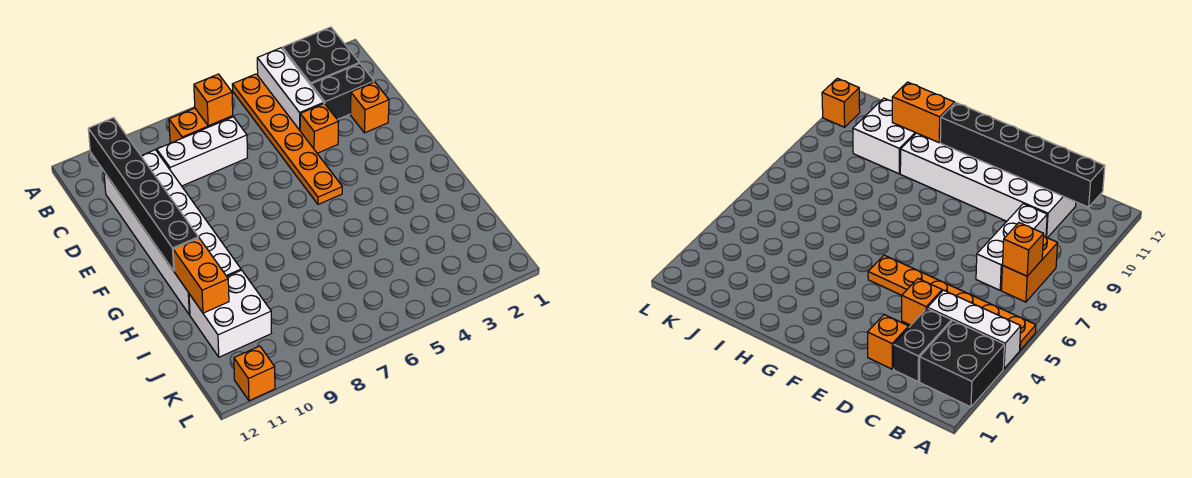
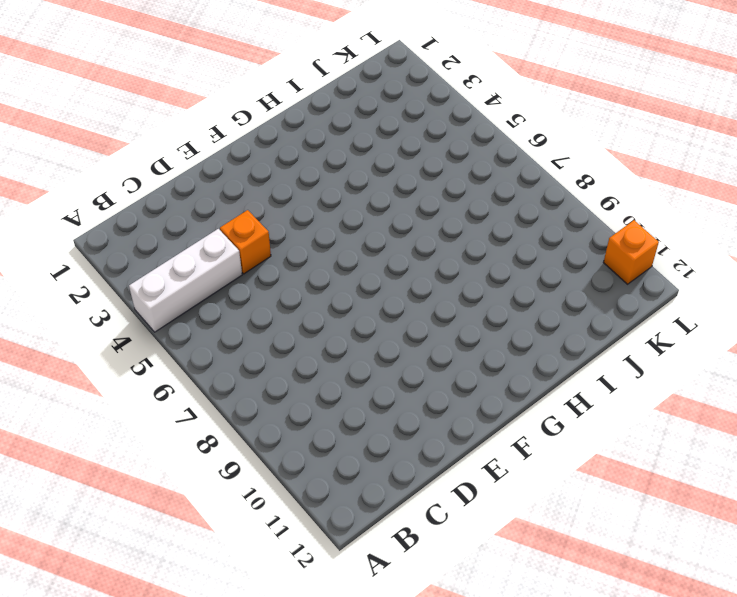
none -> black 2x2 brick [282,27,359,85]
none -> orange 1x6 plate [232,74,342,204]
none -> orange 1x2 brick [169,108,233,143]

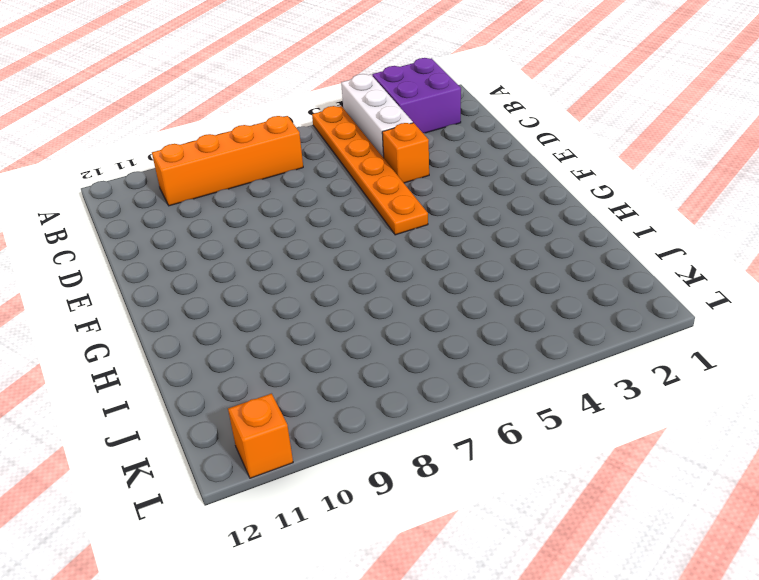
purple 2x2 brick [372,58,461,133] -> black 2x2 brick [282,27,359,85]
orange 1x4 brick [152,116,303,206] -> orange 1x2 brick [169,108,233,143]
none -> black 1x2 brick [311,63,374,120]
none -> white 1x3 brick [157,117,248,186]
none -> white 2x6 brick [104,150,241,315]

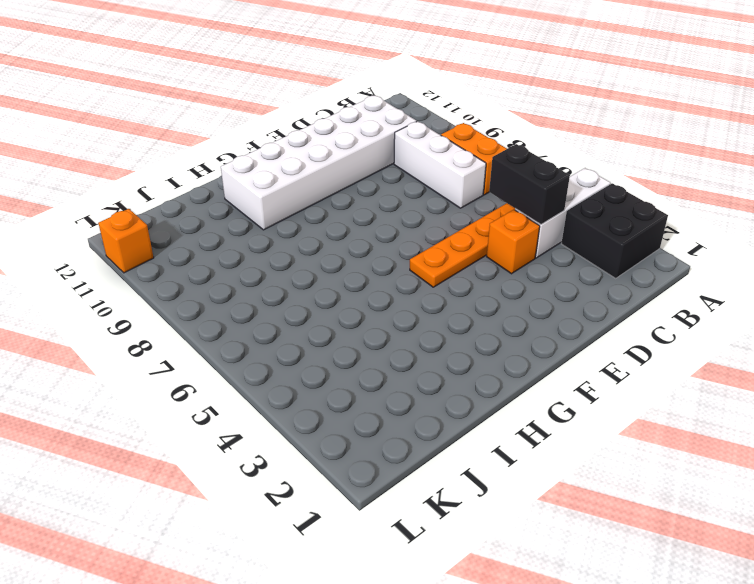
black 1x2 brick [489,144,570,224] -> black 1x2 brick moved to [311,63,374,120]
none -> orange 1x1 brick [350,82,389,133]
none -> white 2x2 brick [189,270,271,357]
none -> orange 1x1 brick [194,74,233,126]

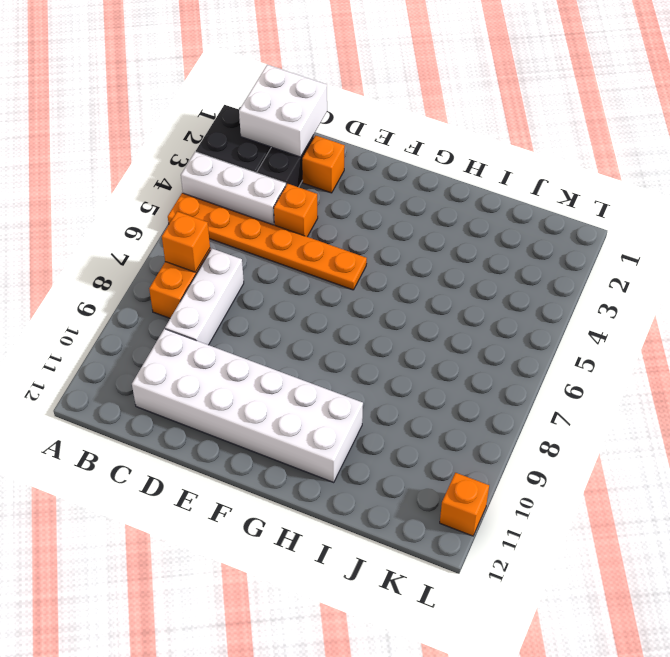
white 2x2 brick [239,65,327,157] -> white 2x2 brick moved to [189,270,271,357]
none -> black 1x6 brick [88,118,198,271]
none -> orange 1x2 brick [173,238,229,313]

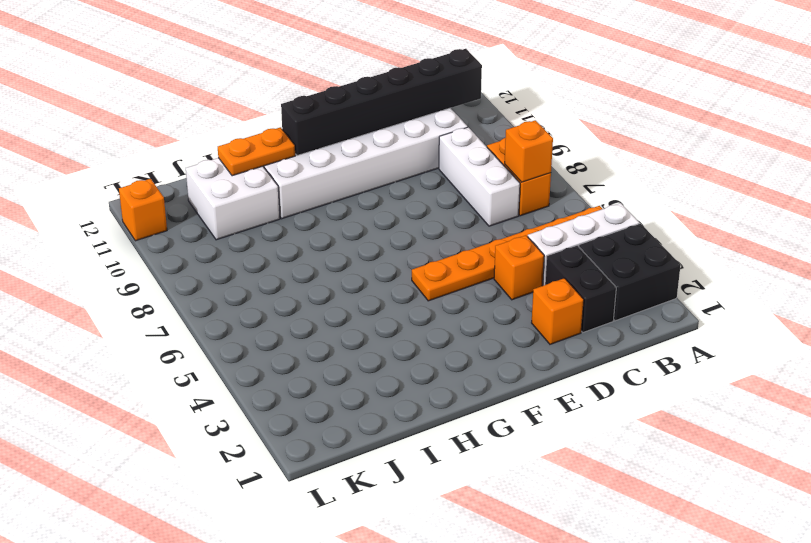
orange 1x2 plate [218,127,295,176] -> orange 1x2 brick [173,238,229,313]

